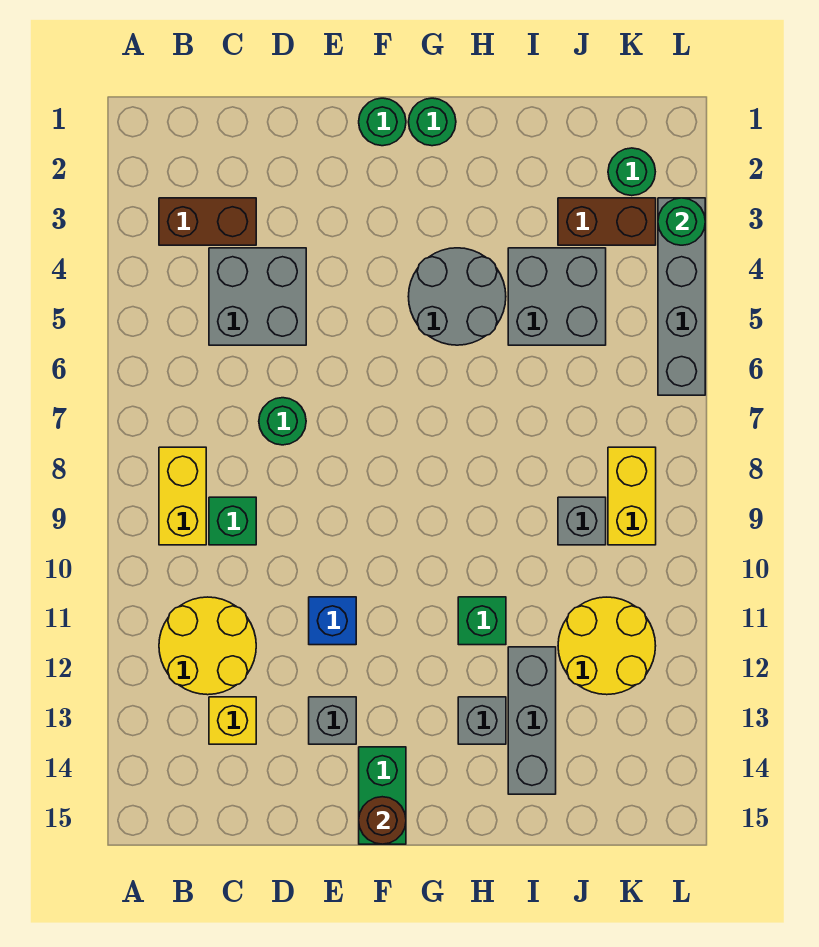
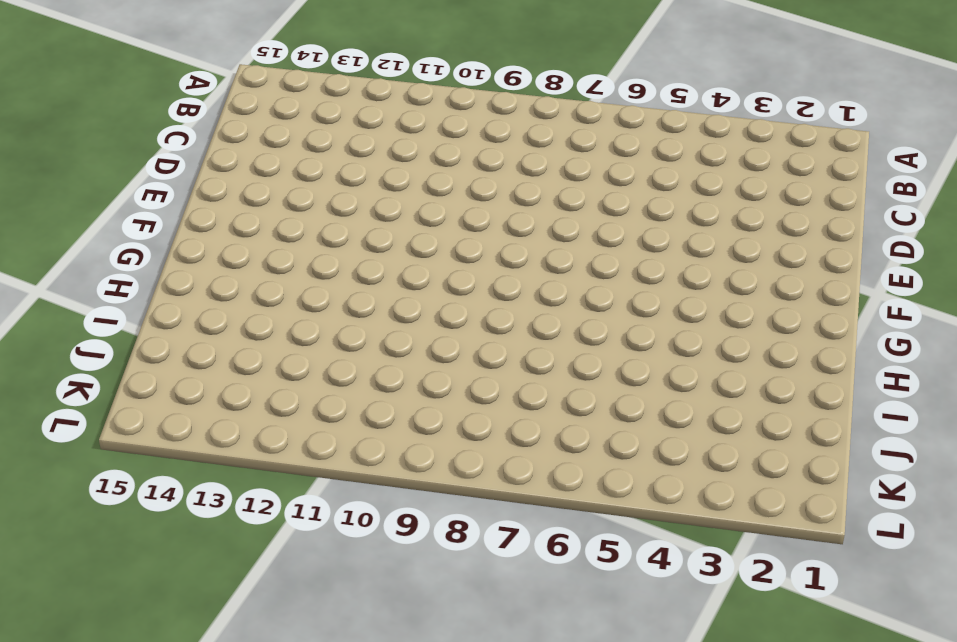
none -> brown 1x2 brick [159,198,256,245]
none -> yellow 1x2 brick [159,447,206,545]
none -> yellow 2x2 round brick [159,597,256,695]

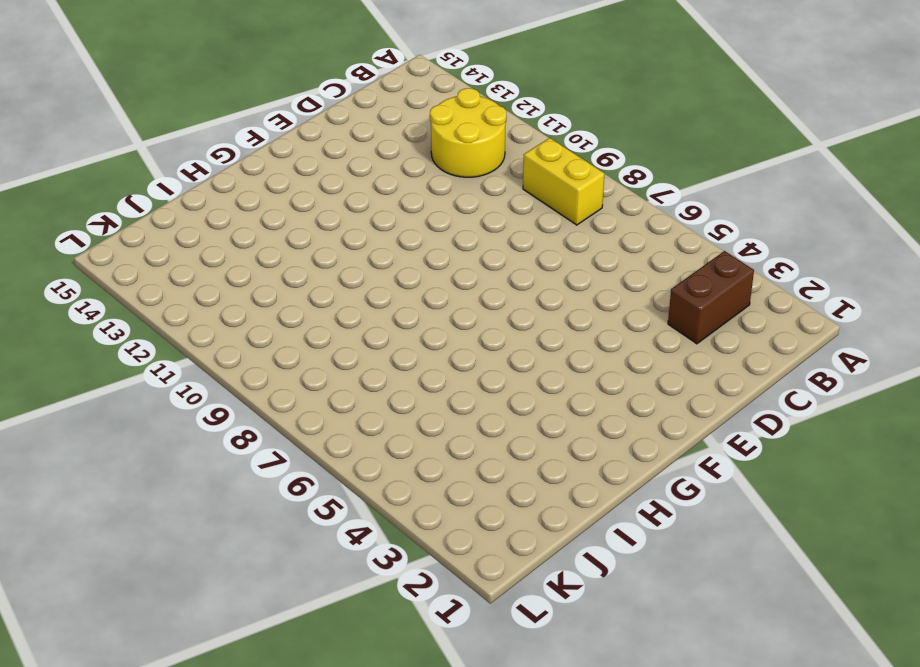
none -> grey 2x2 brick [209,248,306,345]
none -> green 1x1 brick [209,497,256,545]
none -> yellow 1x1 brick [209,697,256,744]

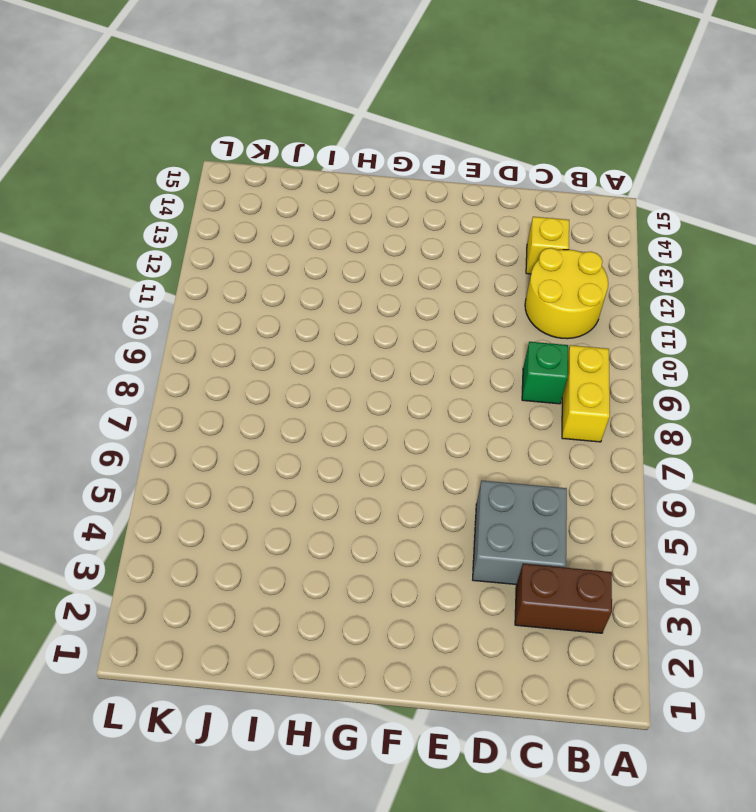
none -> green 1x1 round brick [259,398,306,445]
none -> blue 1x1 brick [309,597,356,645]
none -> grey 1x1 brick [309,697,356,744]

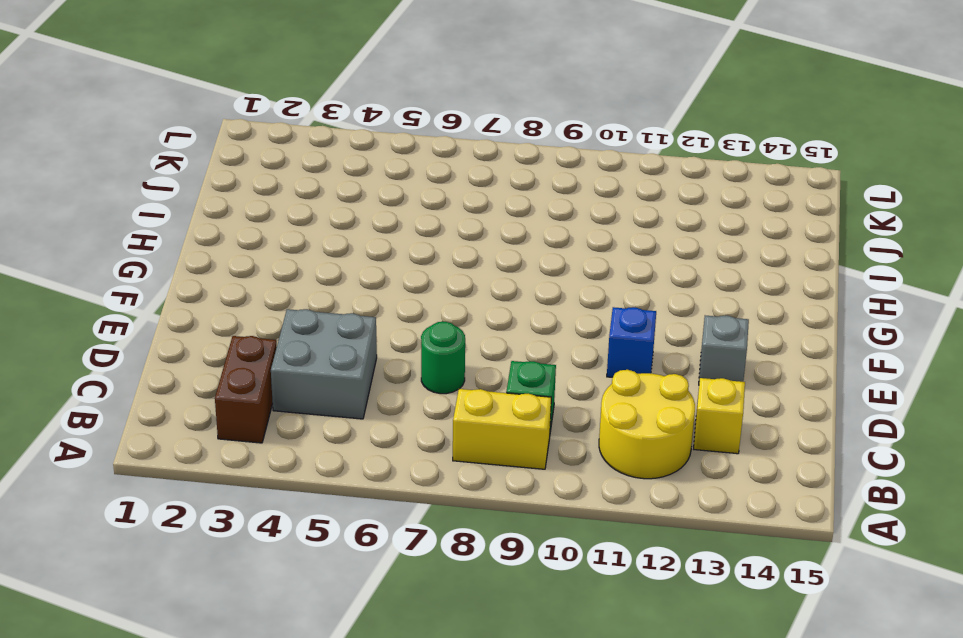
none -> green 1x1 round brick [359,98,406,146]
none -> green 1x2 brick [359,747,406,844]
none -> green 1x1 round brick [409,98,456,146]

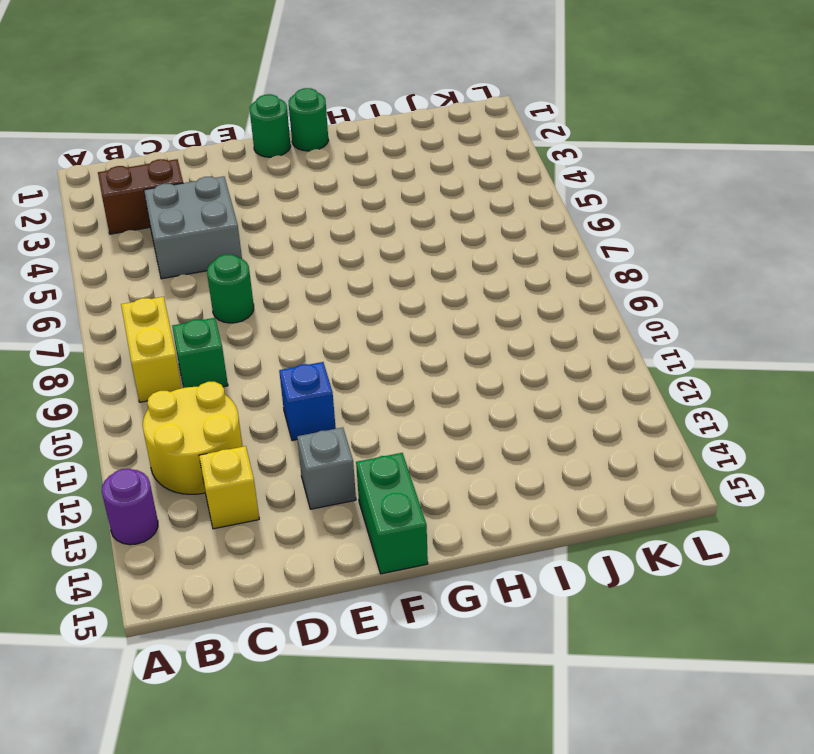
purple 1x1 round brick [102,469,158,545] -> none
none -> grey 2x2 round brick [408,248,506,345]
none -> green 1x1 brick [458,597,506,645]
none -> grey 1x1 brick [458,697,506,744]

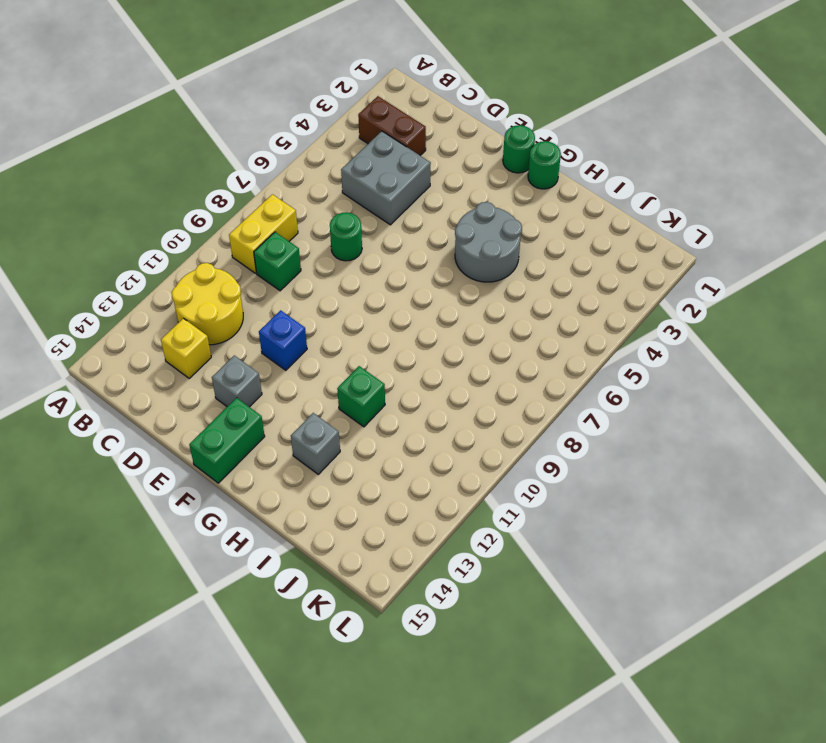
none -> grey 2x2 brick [508,248,606,345]
none -> grey 1x3 brick [508,647,556,794]
none -> brown 1x2 brick [558,198,656,245]

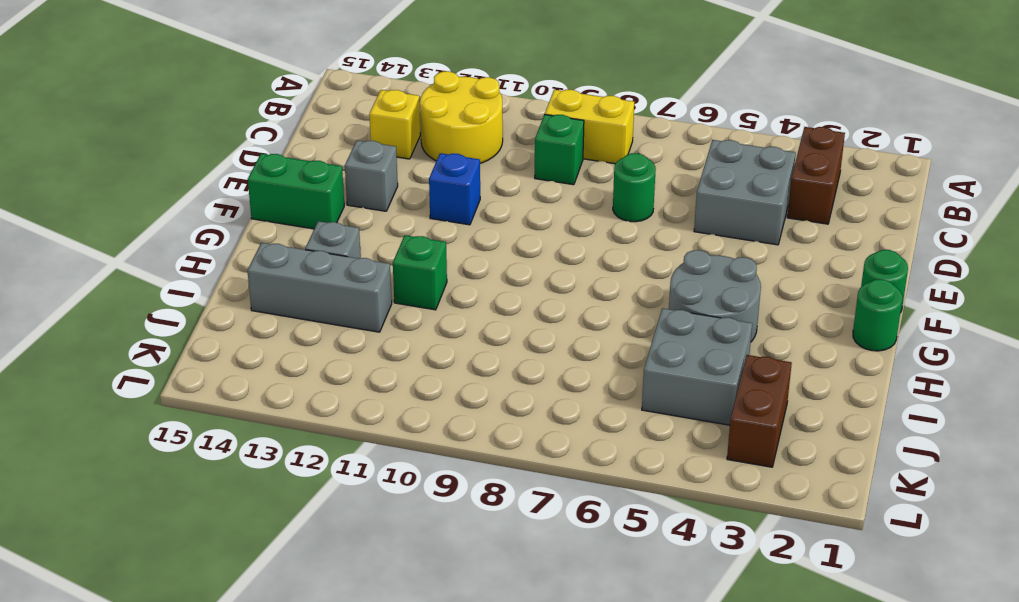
none -> grey 1x1 brick [558,497,606,545]
none -> yellow 2x2 round brick [558,597,656,695]
none -> green 1x1 round brick [608,148,655,196]

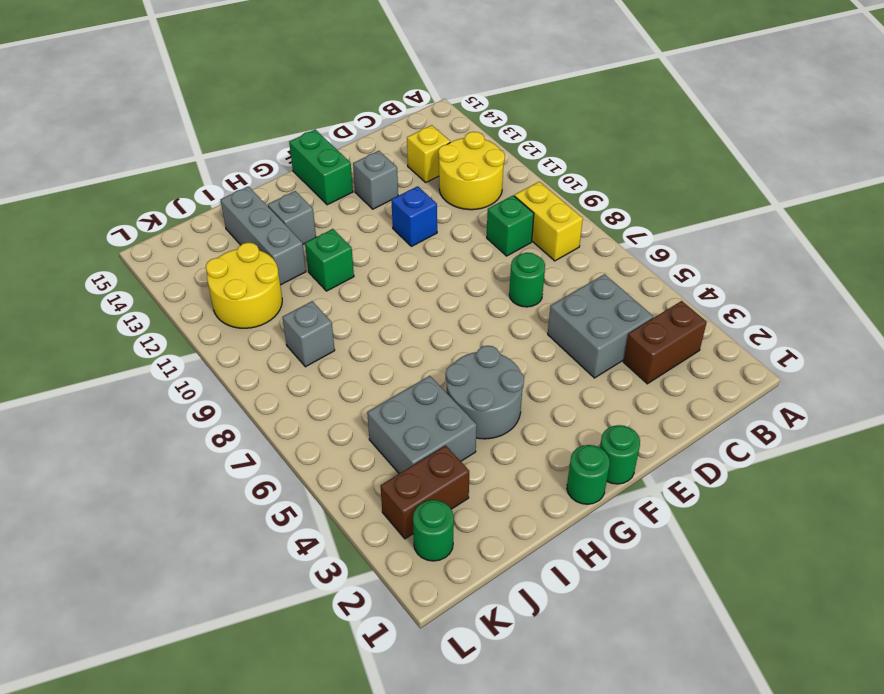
none -> yellow 1x2 brick [608,447,656,545]
none -> grey 1x4 brick [658,198,705,395]
none -> brown 1x1 round brick [359,797,406,844]

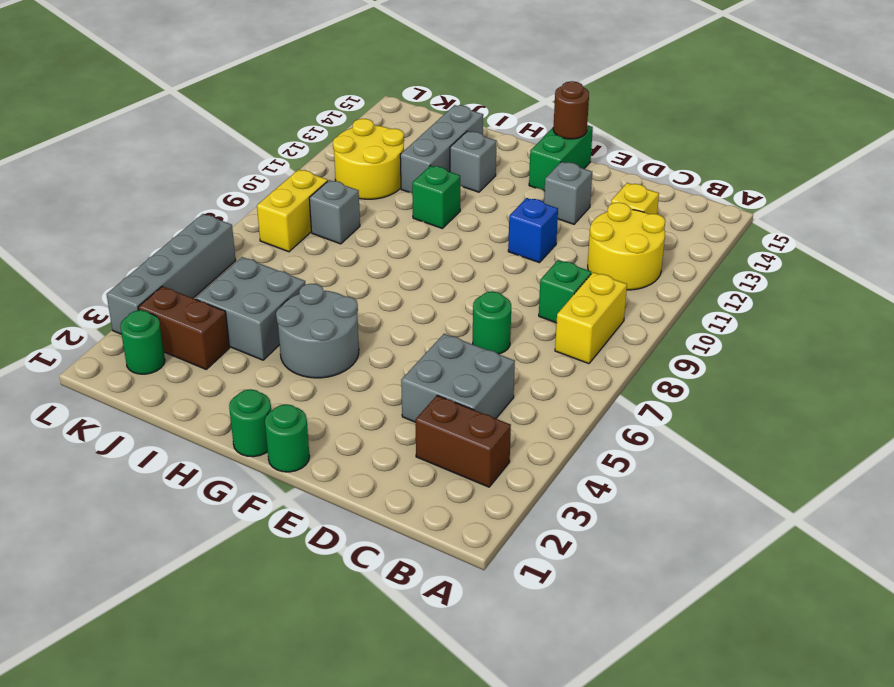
none -> green 1x1 round brick [658,198,705,245]

